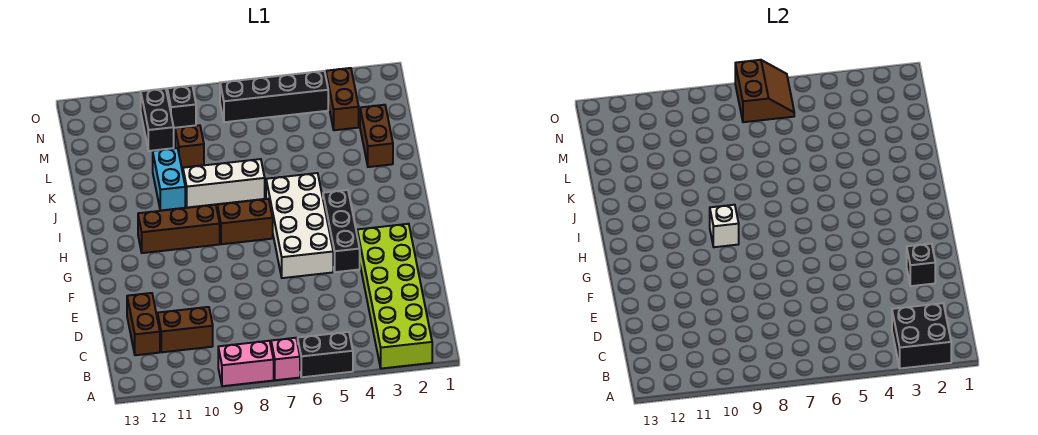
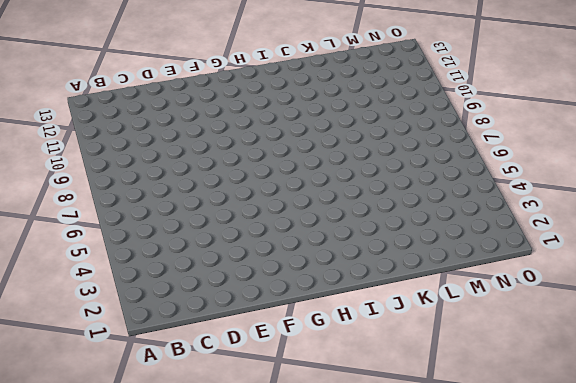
none -> lime 2x6 brick [357,224,432,369]
none -> black 1x2 brick [298,332,353,377]
none -> pink 1x1 brick [271,338,300,380]

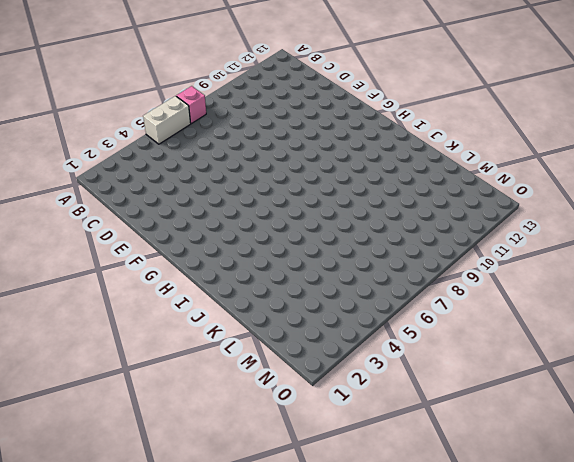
white 1x2 brick [143,96,191,144] -> black 1x2 brick [298,332,353,377]
none -> lime 2x6 brick [357,224,432,369]
none -> pink 1x2 brick [218,341,274,386]
none -> brown 1x2 brick [157,307,213,352]

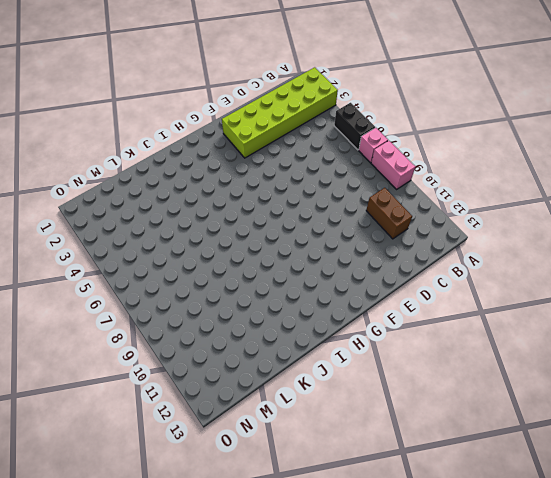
none -> brown 1x2 brick [127,293,160,355]
none -> black 1x3 brick [323,190,360,272]
none -> white 2x4 brick [266,173,333,278]

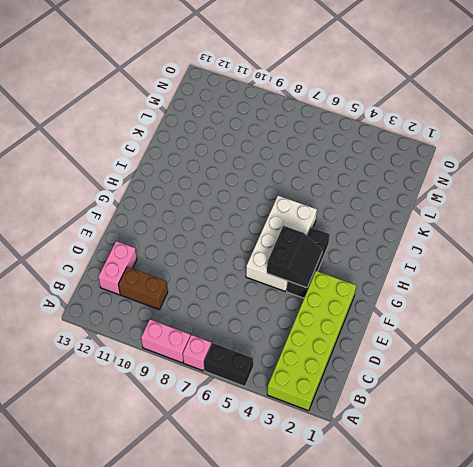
pink 1x2 brick [98,241,137,295] -> brown 1x2 brick [127,293,160,355]
black 2x2 slope [267,226,322,288] -> none
none -> brown 1x2 brick [217,199,273,244]
none -> brown 1x3 brick [138,205,220,253]
none -> white 1x3 brick [183,159,265,208]

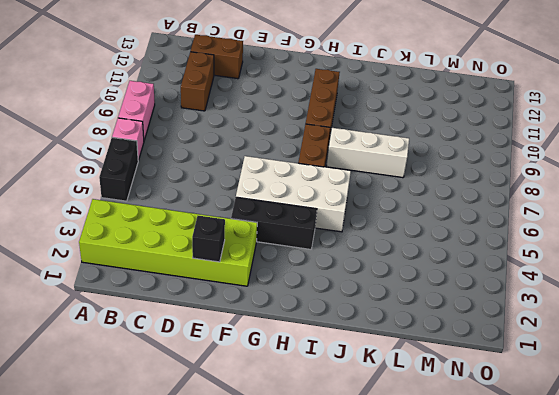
white 1x3 brick [326,128,409,178] -> white 1x3 brick turned to [183,159,265,208]
none -> cyan 1x2 brick [153,148,185,211]
none -> brown 1x2 brick [360,105,393,167]
none -> brown 1x1 brick [175,125,204,168]

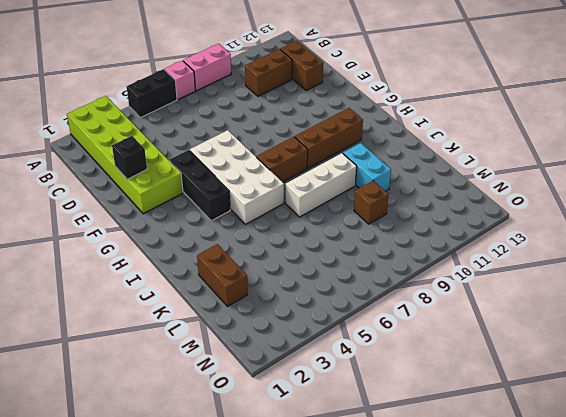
none -> brown 1x2 brick [326,68,359,130]
none -> black 1x2 brick [141,89,174,151]
none -> black 1x4 brick [220,71,328,122]

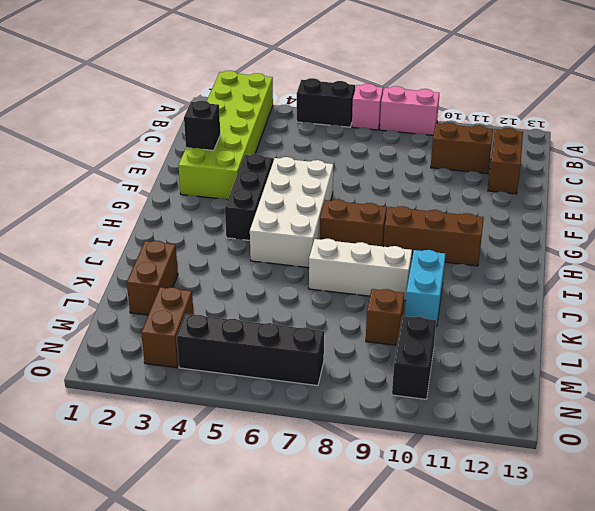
none -> black 1x1 brick [167,86,196,128]
none -> black 2x2 brick [892,303,951,369]
none -> white 1x1 brick [710,205,739,247]

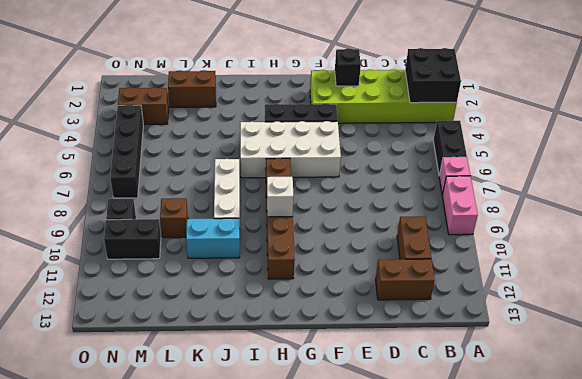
none -> brown 2x2 slope [735,60,794,122]

